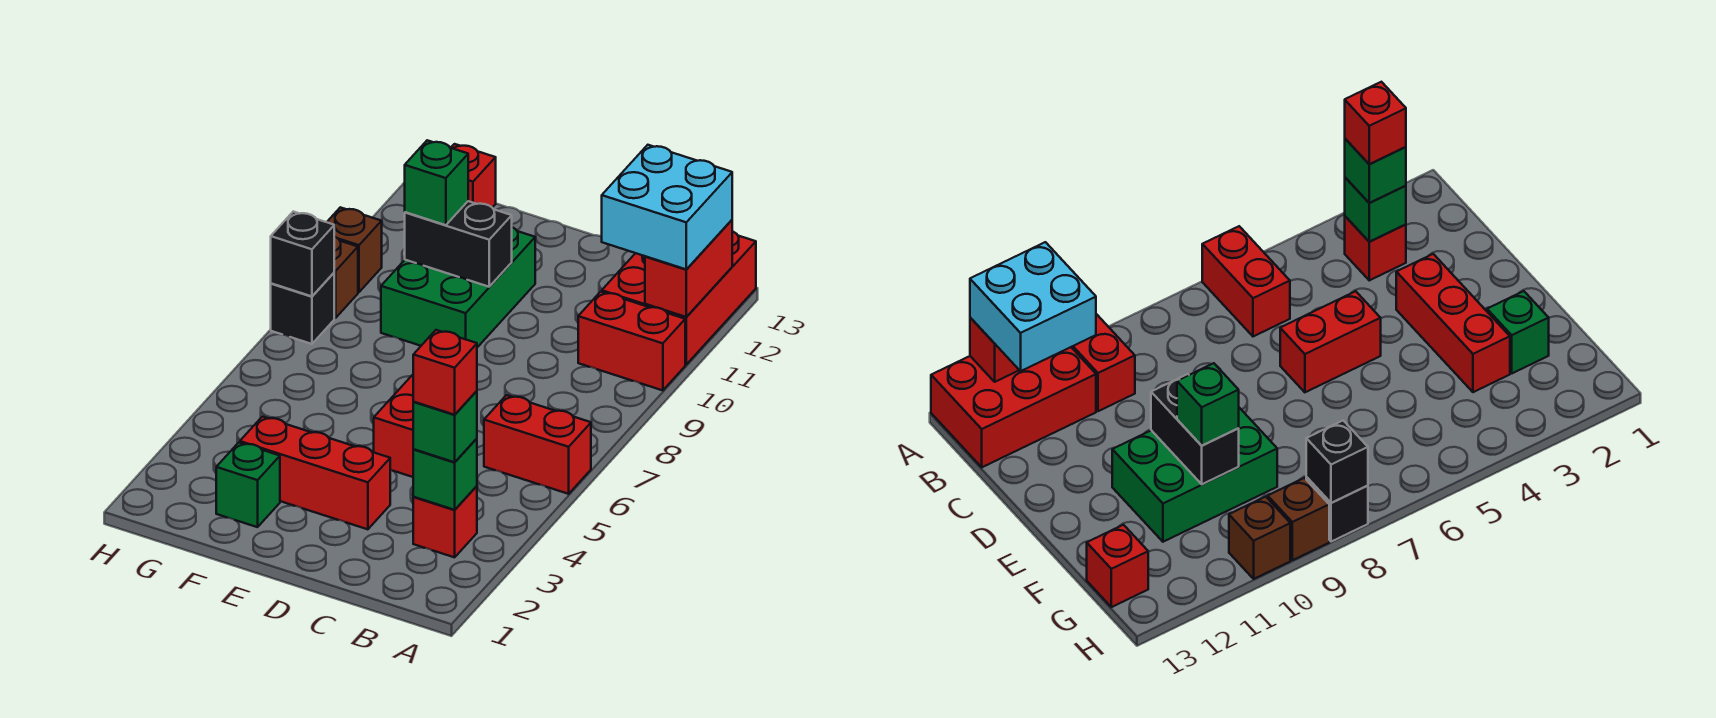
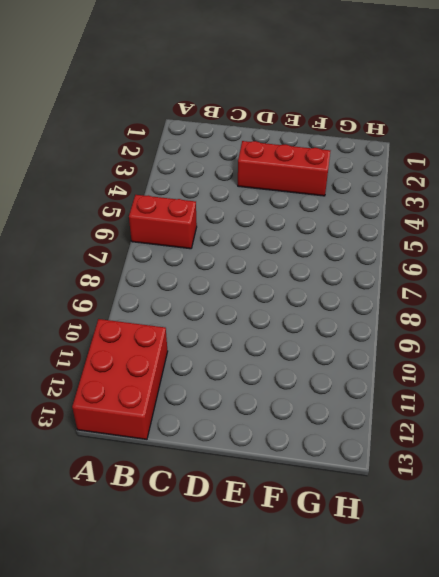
none -> red 1x2 brick [578,292,685,390]
none -> red 1x1 brick [413,486,477,557]
none -> red 1x2 brick [374,375,414,477]

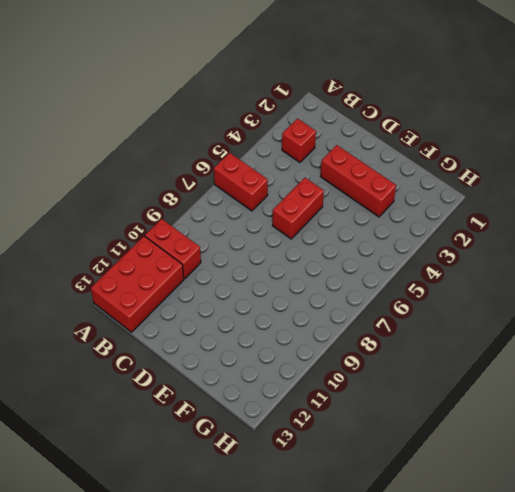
none -> green 2x3 brick [381,227,535,347]
none -> green 1x1 brick [216,443,280,527]
none -> red 1x1 brick [451,144,496,208]

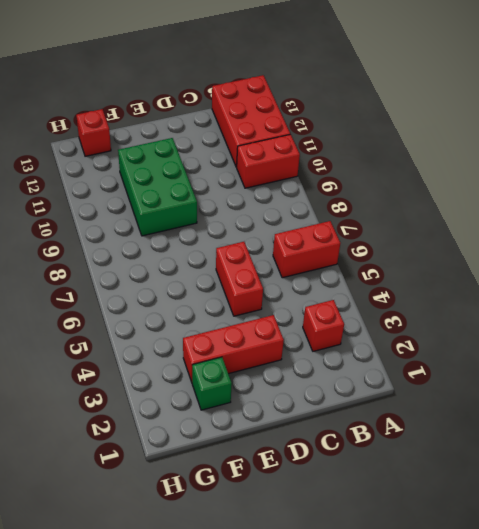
none -> black 1x1 brick [271,273,334,344]
none -> brown 1x1 brick [334,237,358,318]
none -> brown 1x1 brick [327,207,382,292]

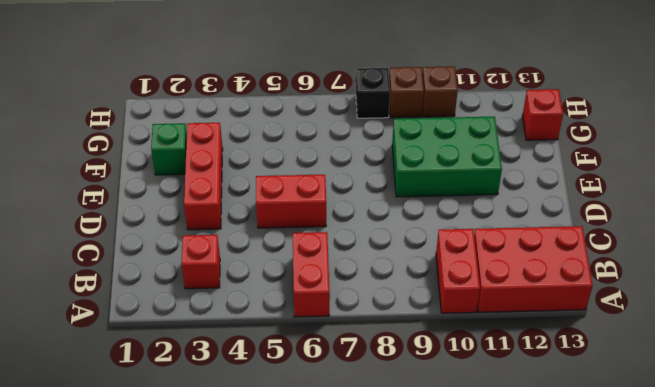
none -> red 1x2 brick [645,220,732,317]
none -> green 1x1 brick [413,439,477,510]
none -> black 1x2 brick [405,201,512,287]

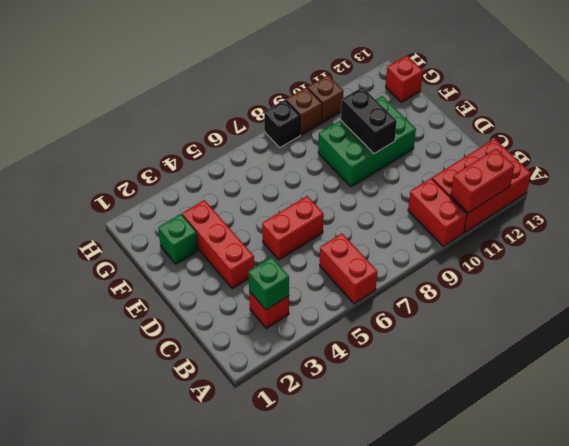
none -> black 1x1 brick [271,212,334,296]
none -> cyan 2x2 brick [602,145,732,269]
none -> green 1x1 brick [413,391,477,462]

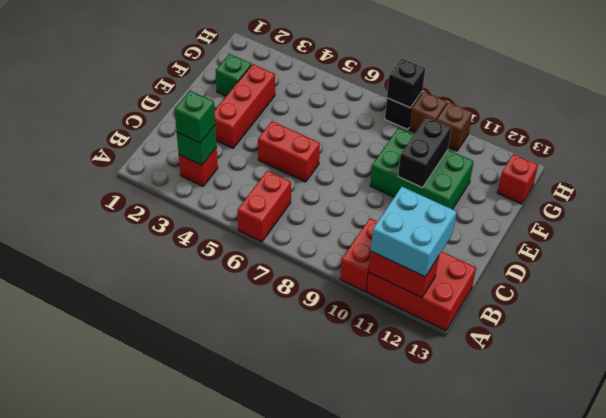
none -> green 1x1 brick [405,140,468,225]
none -> red 1x1 brick [413,330,477,415]

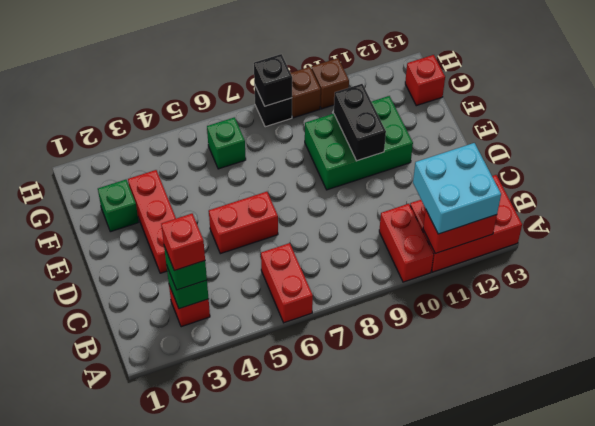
green 1x1 brick [207,117,246,169] -> green 1x1 brick moved to [405,140,468,225]

